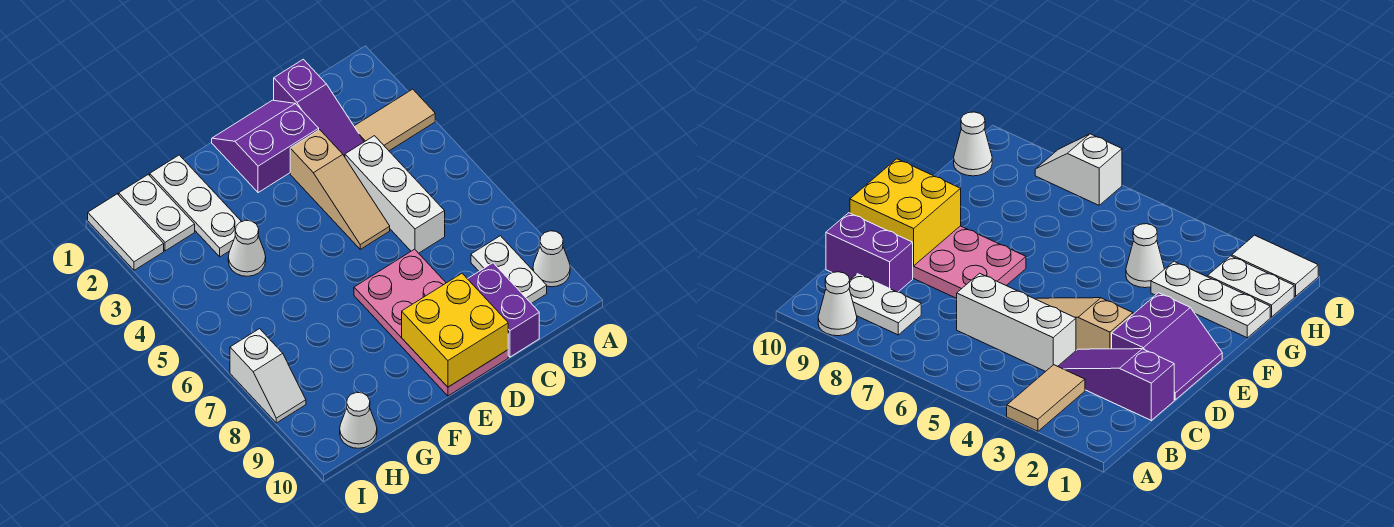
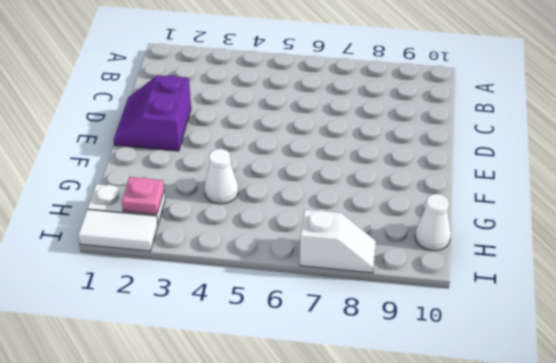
pink 1x1 plate [122,177,164,214] -> none
none -> tan 1x2 tile [354,89,435,151]
none -> white 1x1 cone [533,231,570,287]
none -> white 1x2 plate [471,236,547,303]

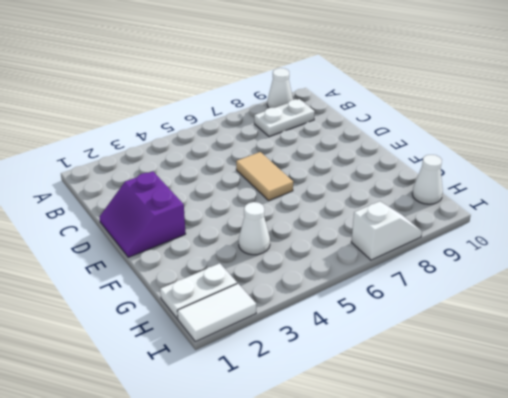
tan 1x2 tile [236,152,293,200] -> tan 1x2 tile moved to [354,89,435,151]
none -> purple 1x3 slope [274,59,364,157]
none -> white 1x3 brick [345,136,445,253]
none -> purple 1x2 brick [468,263,539,357]

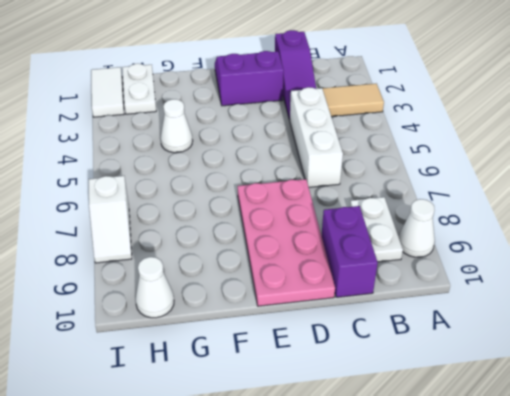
none -> tan 1x3 slope [290,130,390,249]
none -> white 1x3 plate [150,155,241,257]
none -> yellow 2x2 brick [402,274,508,387]

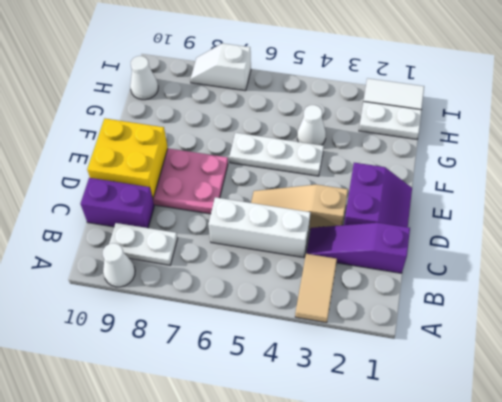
white 1x3 plate [229,133,324,176] -> white 1x3 plate moved to [150,155,241,257]

